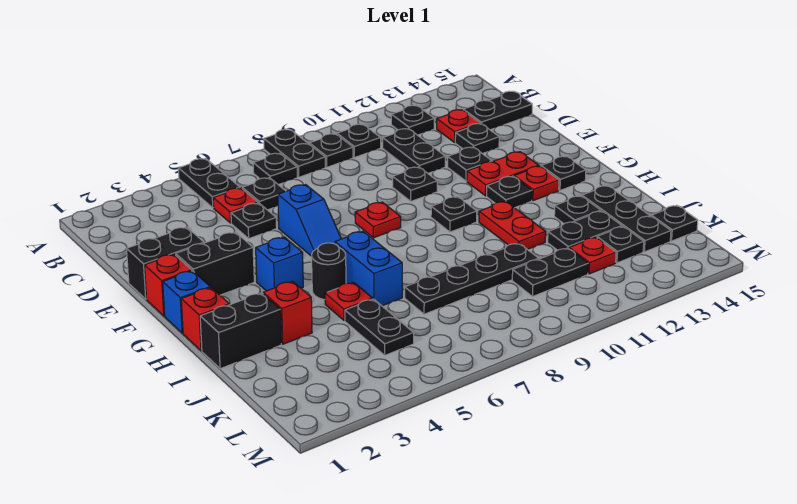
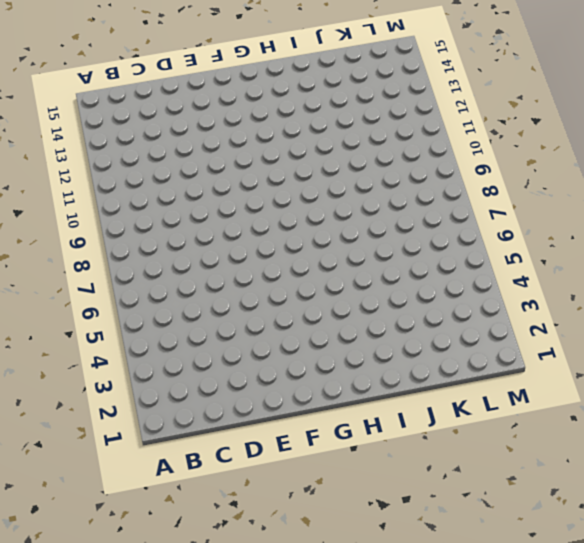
none -> black 1x2 plate [178,158,240,208]
none -> black 1x2 plate [264,129,325,177]
none -> black 1x1 plate [253,153,297,185]
none -> black 1x1 plate [309,134,353,167]

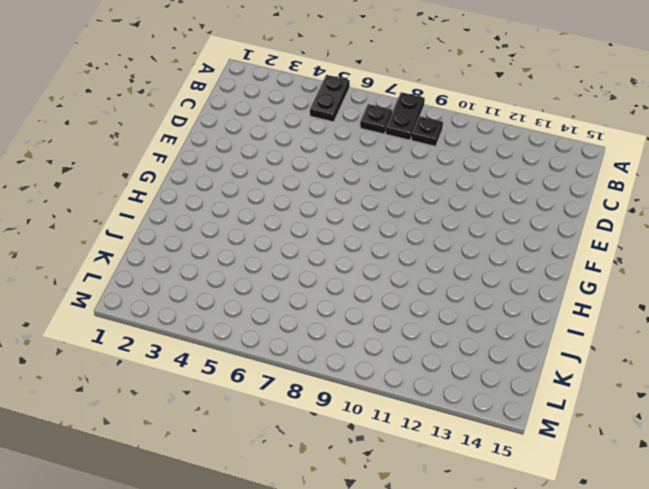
none -> black 1x1 plate [337,124,381,157]
none -> black 1x1 plate [391,105,434,135]
none -> red 1x1 plate [213,188,258,223]
none -> black 1x1 plate [242,178,286,210]

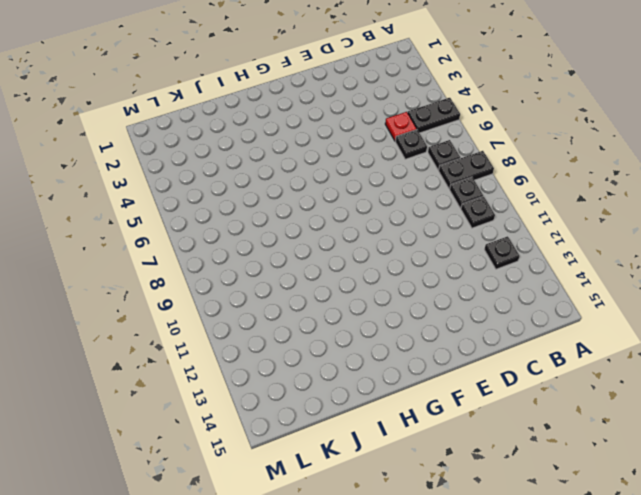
none -> black 1x2 plate [383,129,445,173]
none -> red 1x1 plate [437,110,480,142]
none -> black 1x2 plate [463,91,532,130]
none -> black 1x1 plate [231,203,277,238]

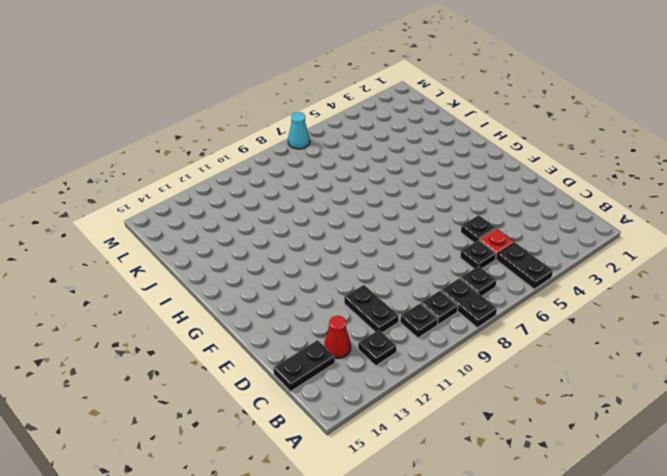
red 1x1 cone [324,316,351,358] -> red 1x1 plate [437,110,480,142]
cyan 1x1 cone [288,112,310,149] -> none
none -> black 1x1 plate [455,124,499,154]
none -> black 1x2 brick [127,227,204,299]
none -> blue 1x2 slope [278,185,341,256]
none -> black 1x1 plate [393,167,437,201]

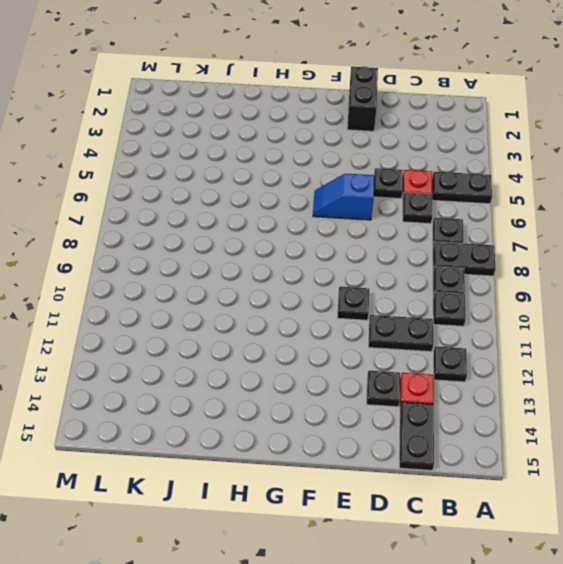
none -> black 1x1 plate [448,147,492,181]
none -> red 1x1 brick [144,254,192,316]
none -> black 1x2 brick [176,232,254,295]
none -> red 1x1 plate [355,202,401,238]

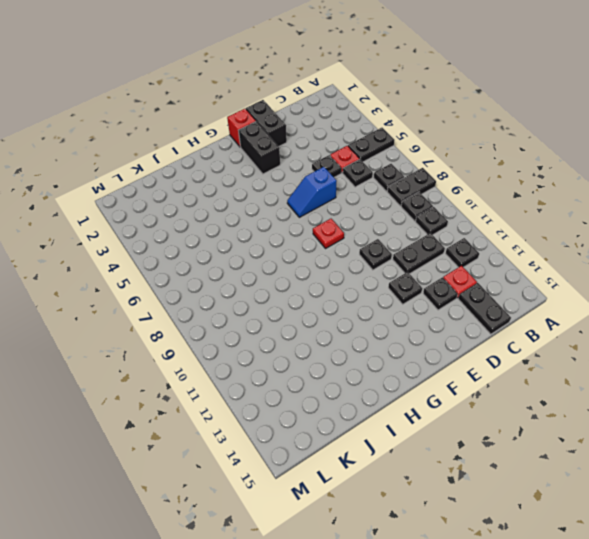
none -> red 1x2 plate [467,152,539,196]
none -> blue 1x1 brick [163,271,210,333]
none -> blue 1x1 brick [256,237,303,291]
none -> black 1x1 plate [431,197,477,232]

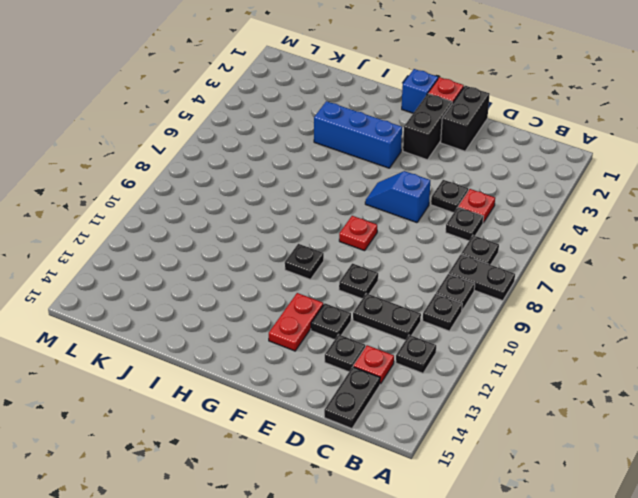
blue 1x3 brick [314,101,402,168] -> blue 1x1 brick [256,237,303,291]
none -> black 1x2 plate [178,158,240,208]
none -> black 1x1 plate [487,176,532,208]
none -> red 1x1 plate [514,166,559,201]
none -> black 1x1 plate [541,156,586,190]

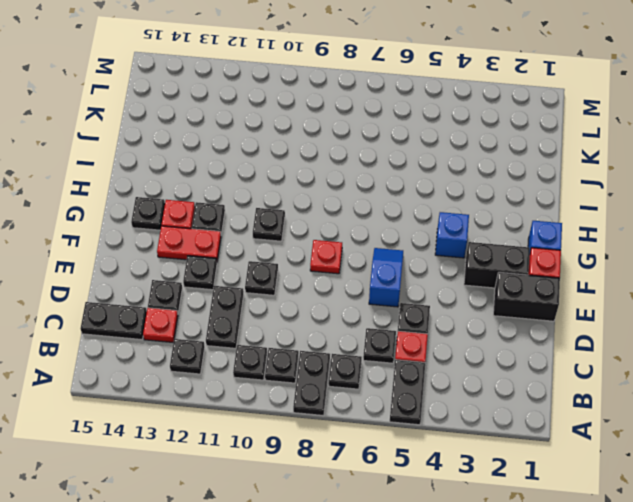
none -> red 1x1 brick [181,288,229,351]
none -> black 1x1 round brick [312,243,346,300]
none -> blue 1x2 brick [335,231,402,306]
none -> red 1x2 plate [479,201,546,250]

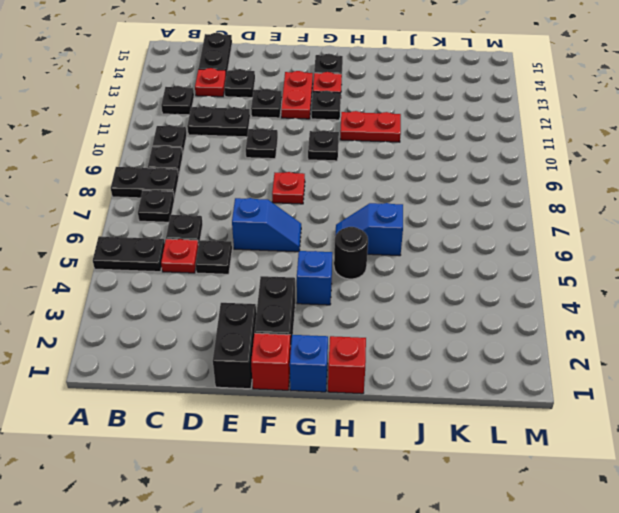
blue 1x2 slope [335,203,403,256] -> blue 1x2 brick [335,231,402,306]
none -> black 1x2 brick [200,293,281,369]
none -> red 1x1 brick [263,281,312,344]
none -> red 1x1 plate [325,282,373,321]
none -> black 1x1 plate [554,196,601,224]

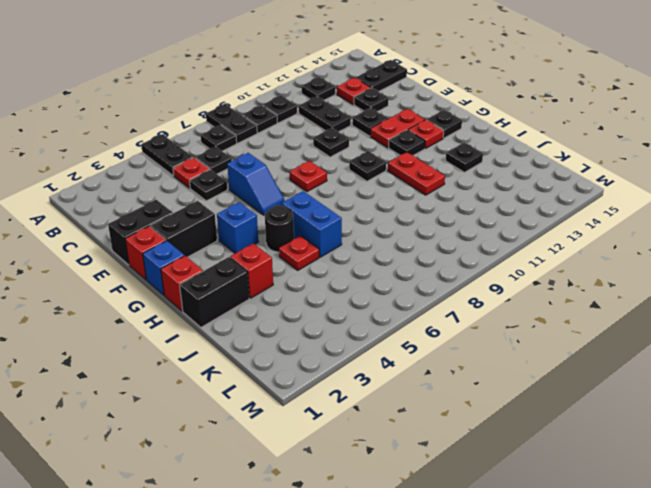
none -> black 1x3 plate [582,186,671,252]
none -> black 1x2 plate [345,299,414,355]
none -> black 1x4 plate [405,243,539,314]
none -> black 1x2 plate [548,211,622,250]

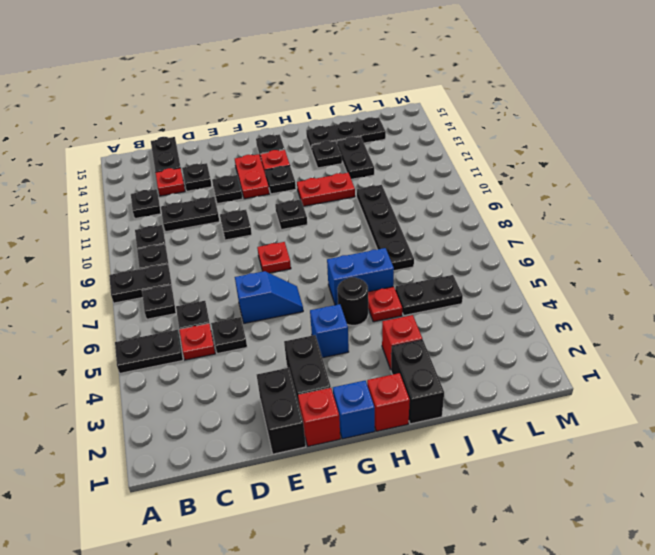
none -> black 1x2 plate [512,248,588,296]
none -> red 1x1 plate [569,237,616,274]
none -> black 1x1 plate [597,227,644,263]
none -> black 1x1 plate [651,205,698,241]

